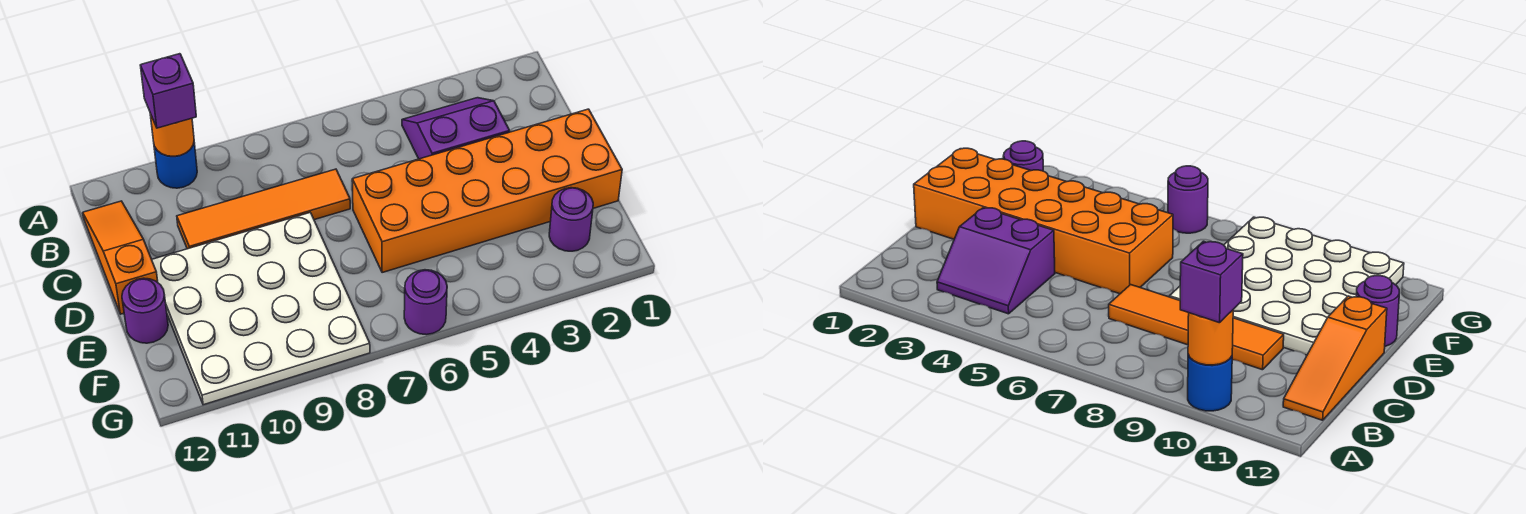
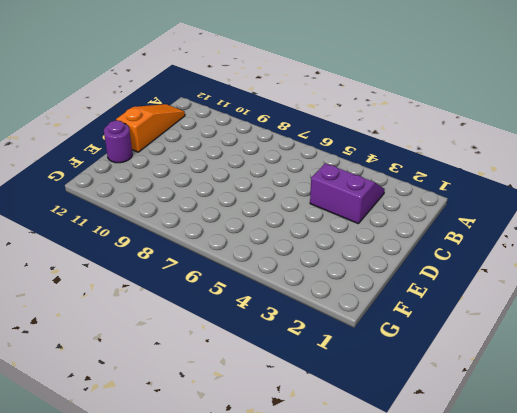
none -> blue 1x1 round brick [154,143,197,188]
none -> orange 1x4 tile [177,169,350,249]

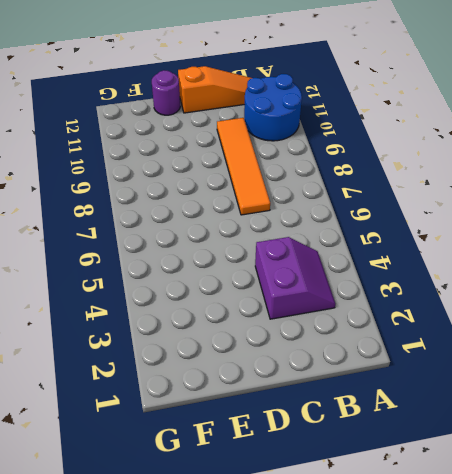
blue 2x2 round brick [244,74,302,141] -> blue 1x1 round brick [154,143,197,188]
none -> orange 2x6 brick [352,109,622,273]
none -> white 4x4 plate [152,213,370,405]

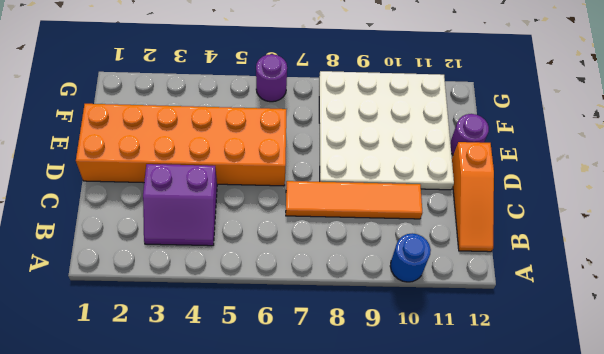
none -> purple 1x1 round brick [549,188,593,251]
none -> orange 1x1 round brick [150,113,194,156]

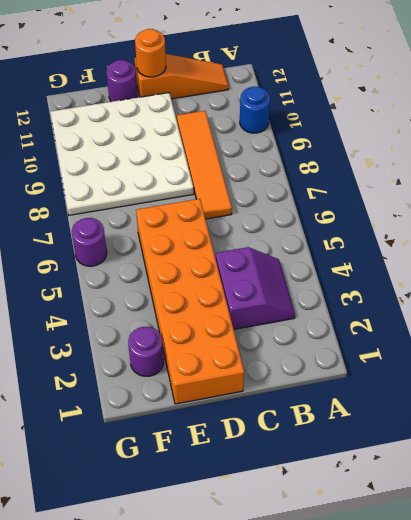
orange 1x1 round brick [135,29,166,77] -> orange 1x1 round brick moved to [150,113,194,156]
none -> purple 1x1 brick [140,54,196,128]

